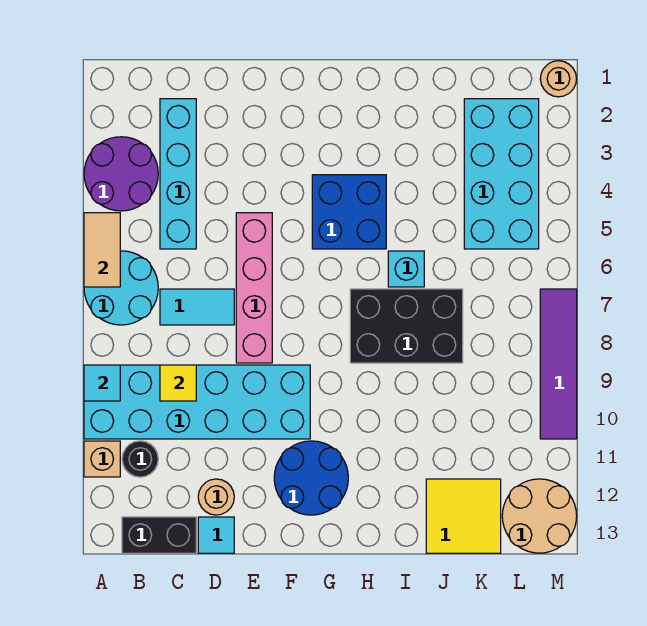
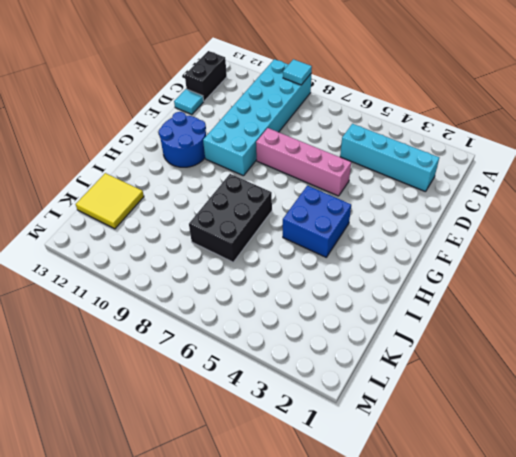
none -> purple 2x2 round brick [84,137,158,211]
none -> cyan 2x2 round brick [84,251,158,325]
none -> tan 1x1 brick [84,441,120,477]

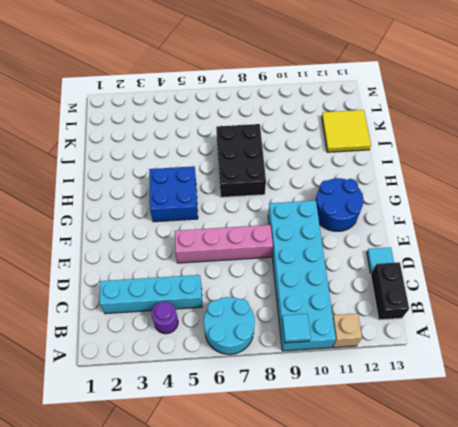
purple 1x1 round brick [151,301,178,334] -> purple 2x2 round brick [84,137,158,211]
none -> black 1x1 round brick [122,441,158,477]
none -> cyan 1x2 tile [160,289,234,325]
none -> tan 1x1 round brick [198,479,234,515]

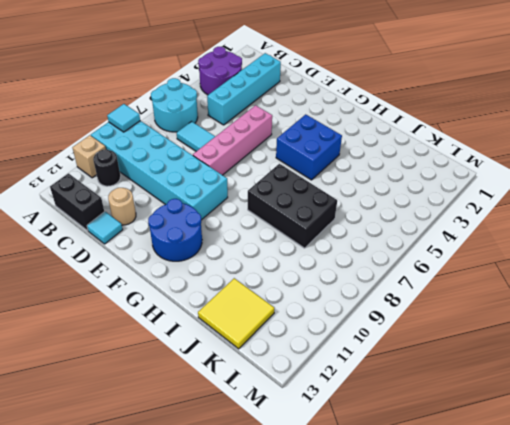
none -> cyan 1x1 brick [388,251,424,287]
none -> cyan 2x4 brick [464,99,539,249]
none -> tan 2x2 round brick [502,479,577,553]

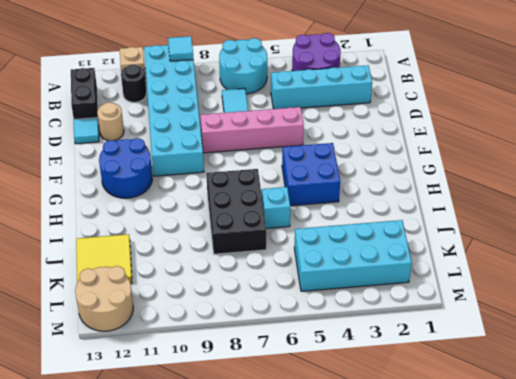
none -> tan 1x1 round brick [540,61,577,97]
none -> purple 1x4 tile [540,289,577,439]
none -> tan 1x2 tile [84,213,120,287]

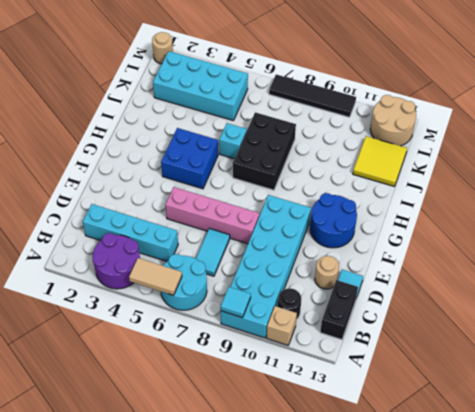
black 1x4 tile [269,75,356,117] -> purple 1x4 tile [540,289,577,439]
none -> yellow 1x1 tile [160,365,196,401]

